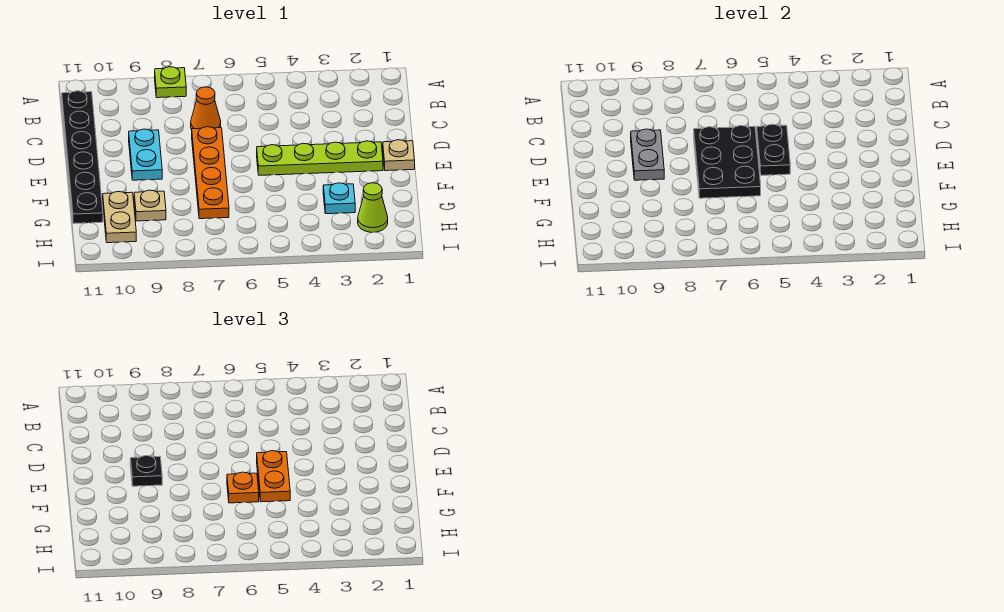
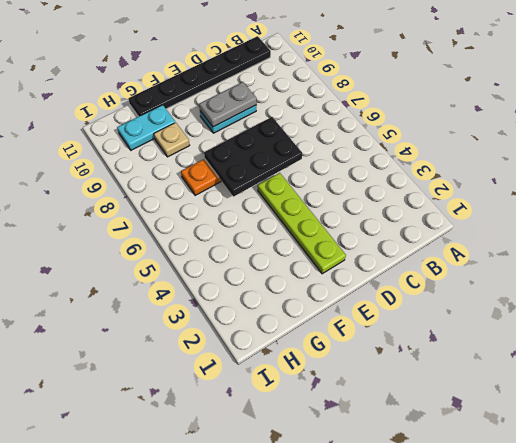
cyan 1x2 plate [117,105,175,150] -> tan 1x2 plate [103,192,136,243]
none -> lime 1x1 plate [155,67,186,98]
none -> orange 1x1 cone [191,87,221,129]
none -> tan 1x1 plate [383,140,415,171]

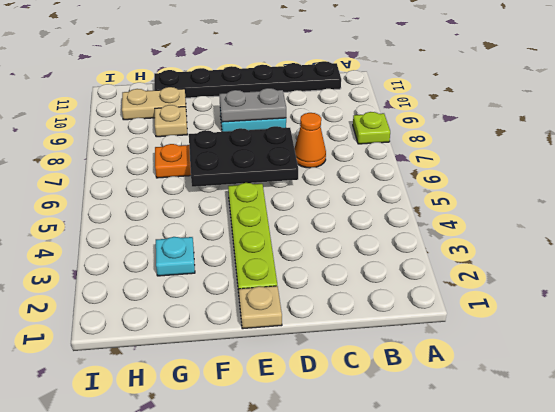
none -> lime 1x1 cone [358,183,388,232]
none -> black 1x2 plate [757,124,790,175]
none -> orange 1x2 plate [257,451,290,502]

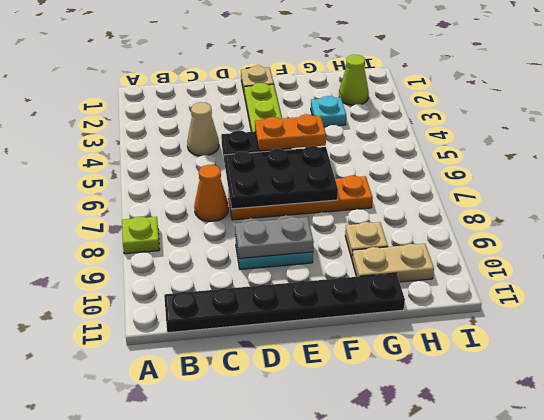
tan 1x1 cone [187,102,219,156] -> none
none -> black 1x1 plate [130,456,162,486]
none -> orange 1x1 plate [227,472,259,503]

